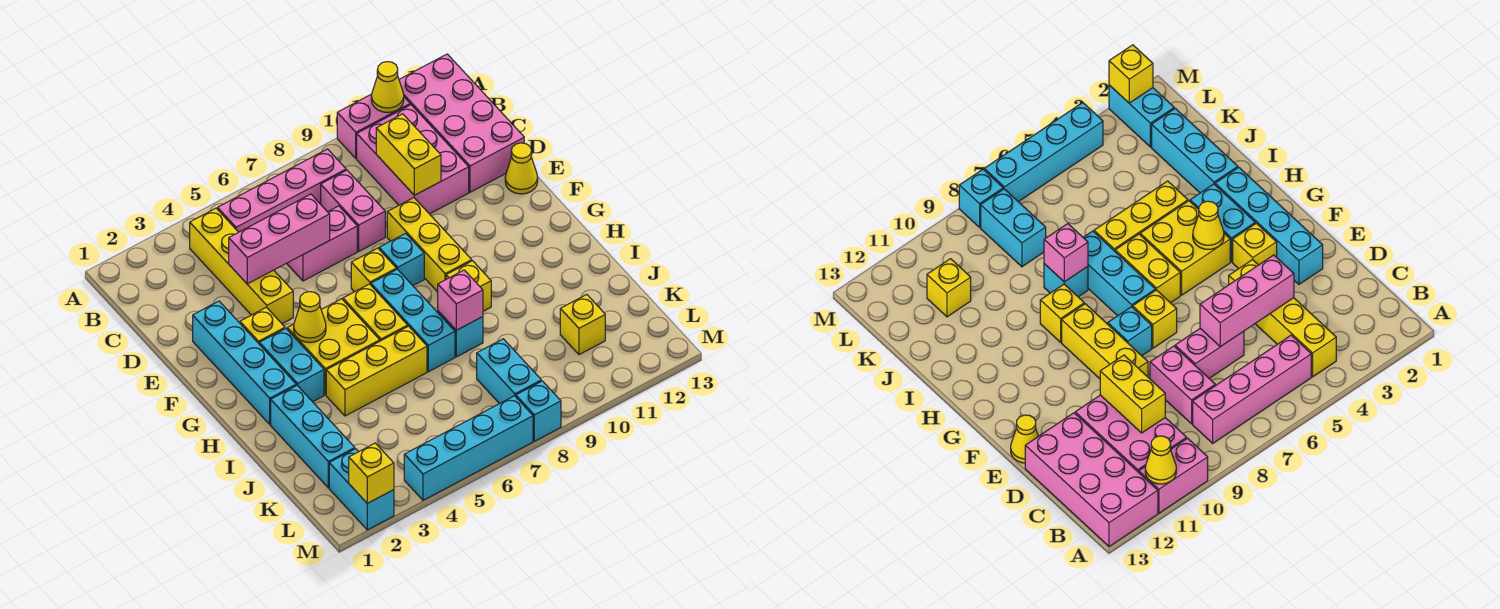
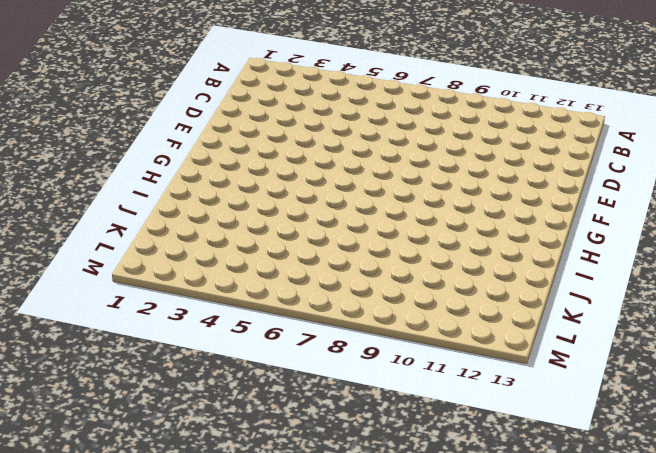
none -> pink 1x2 brick [337,94,410,158]
none -> pink 2x4 brick [399,54,524,192]
none -> yellow 1x4 brick [190,208,293,324]
none -> pink 1x4 brick [218,149,346,232]

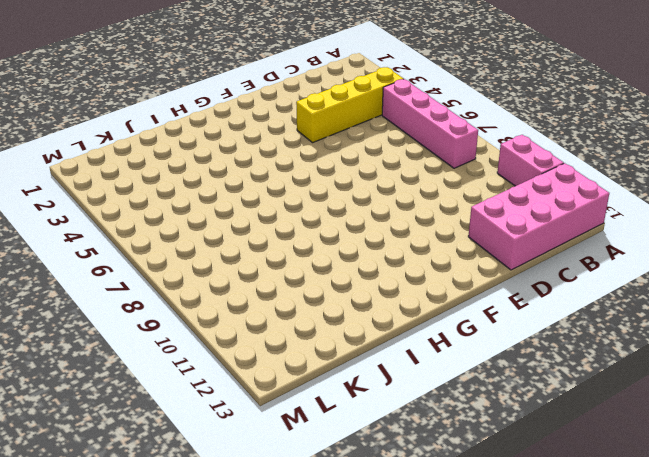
none -> pink 2x3 brick [357,105,469,214]
none -> pink 1x2 brick [321,170,385,251]
none -> pink 1x2 brick [287,206,357,281]
none -> cyan 1x4 brick [193,301,296,424]

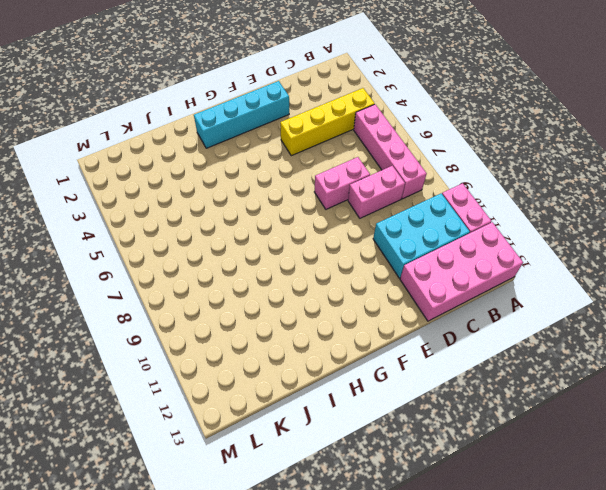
cyan 2x3 brick [373,193,470,278] -> pink 2x3 brick [357,105,469,214]
pink 1x2 brick [314,157,370,209] -> pink 1x2 brick turned to [287,206,357,281]
none -> yellow 1x3 brick [387,198,472,292]
none -> yellow 1x1 cone [505,143,538,194]
none -> yellow 1x1 brick [240,307,285,343]
none -> yellow 1x1 brick [351,248,396,292]

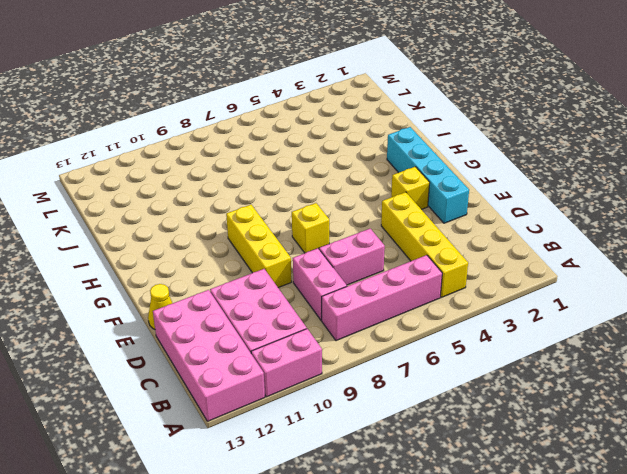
none -> cyan 1x1 brick [379,233,424,286]
none -> cyan 1x2 brick [259,329,324,402]
none -> yellow 2x2 brick [287,299,380,395]
none -> yellow 1x2 brick [343,284,408,341]

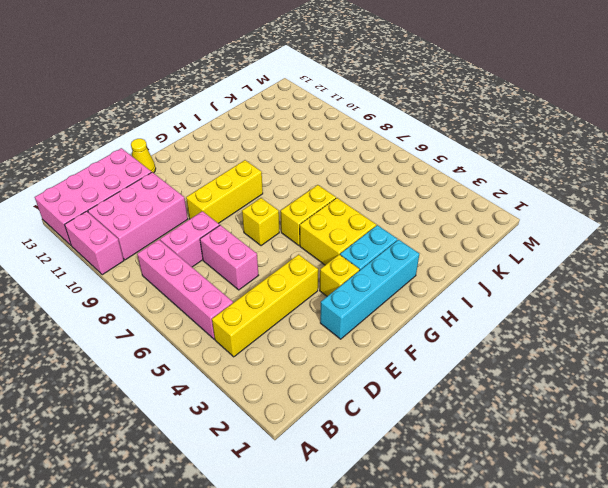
none -> cyan 1x1 brick [379,233,424,286]
none -> cyan 1x3 brick [371,269,455,372]
none -> yellow 1x1 brick [446,261,491,311]
none -> cyan 1x3 brick [271,385,355,488]

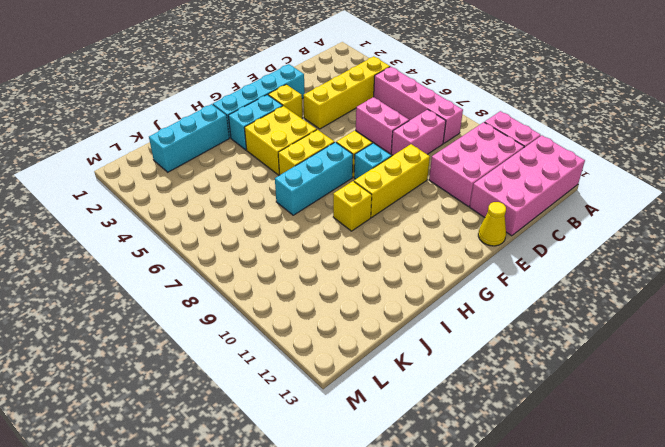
none -> yellow 1x3 brick [326,326,427,416]
none -> cyan 1x1 brick [438,311,483,357]
none -> cyan 1x2 brick [477,339,541,404]
none -> yellow 1x1 brick [560,295,605,355]

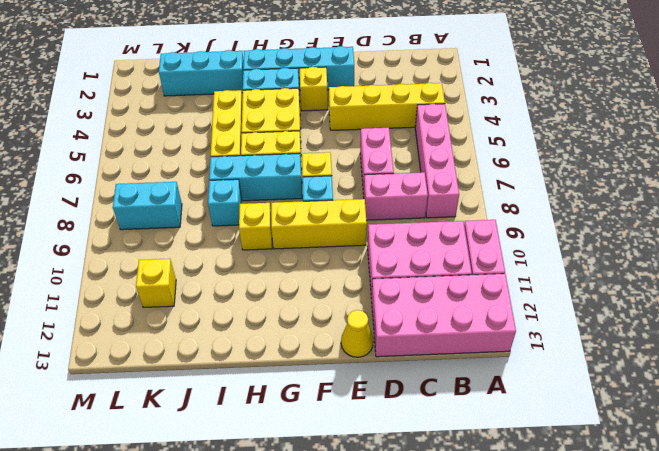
none -> cyan 1x2 brick [329,449,394,530]
none -> cyan 1x4 brick [404,396,533,500]
none -> cyan 1x1 brick [516,381,561,441]
none -> yellow 1x1 cone [371,62,404,113]

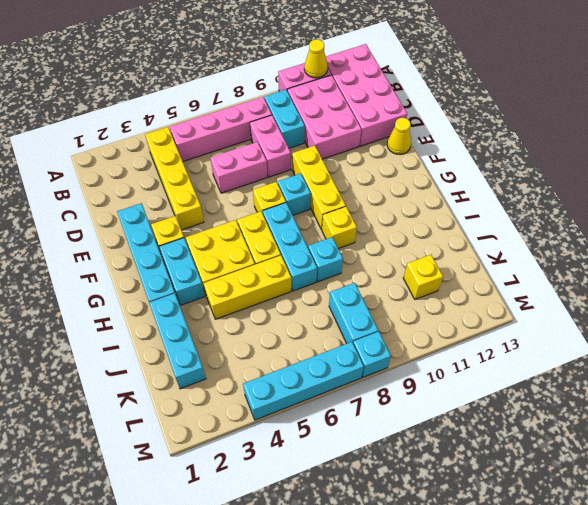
cyan 1x2 brick [264,90,305,148] -> cyan 1x2 brick moved to [329,449,394,530]
none -> yellow 1x2 brick [376,114,441,195]
none -> pink 1x3 brick [229,194,330,284]
none -> yellow 1x1 cone [294,292,326,343]
none -> pink 1x1 brick [438,270,483,330]

